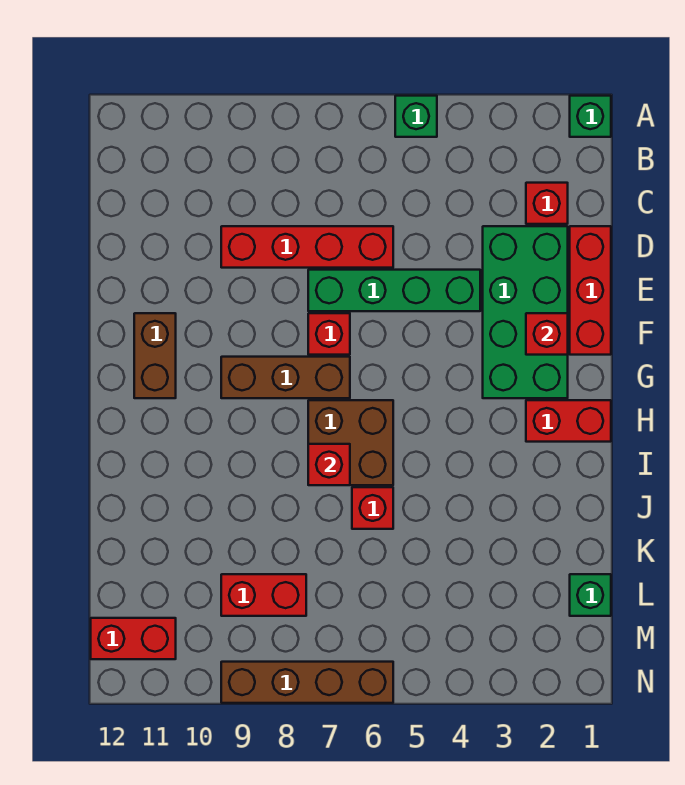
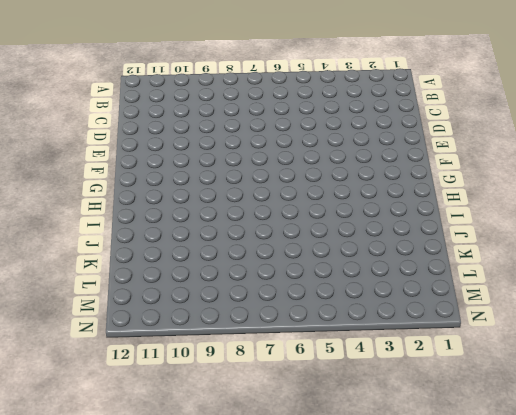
none -> green 1x1 brick [570,96,611,137]
none -> green 1x1 brick [395,96,437,137]
none -> red 1x1 brick [526,183,568,224]

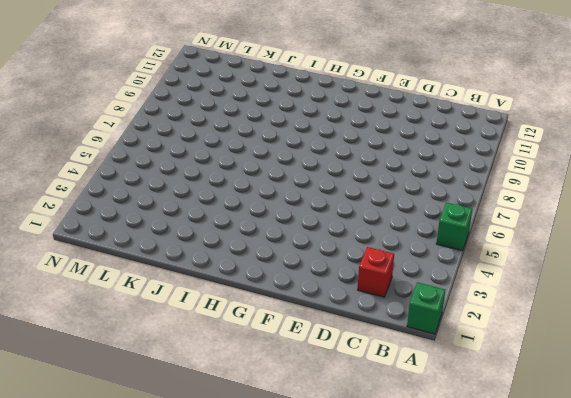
none -> red 1x3 brick [570,226,611,355]
none -> green 2x4 brick [483,226,568,398]
none -> red 1x4 brick [221,226,393,268]

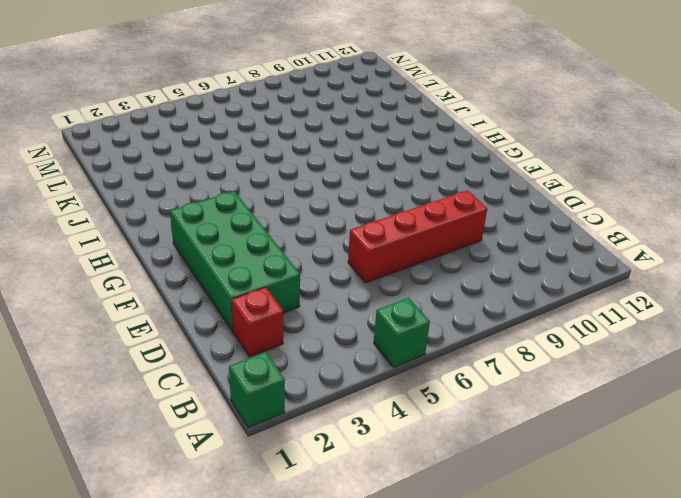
none -> red 1x3 brick [570,226,611,355]
none -> green 1x4 brick [308,270,480,311]
none -> red 1x1 brick [308,313,350,355]

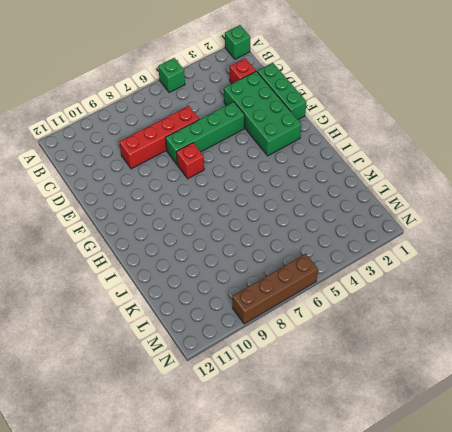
green 1x3 brick [257,63,306,120] -> red 1x3 brick [570,226,611,355]
none -> brown 1x2 brick [134,313,176,398]
none -> brown 1x3 brick [221,357,350,398]
none -> red 1x2 brick [526,400,611,442]

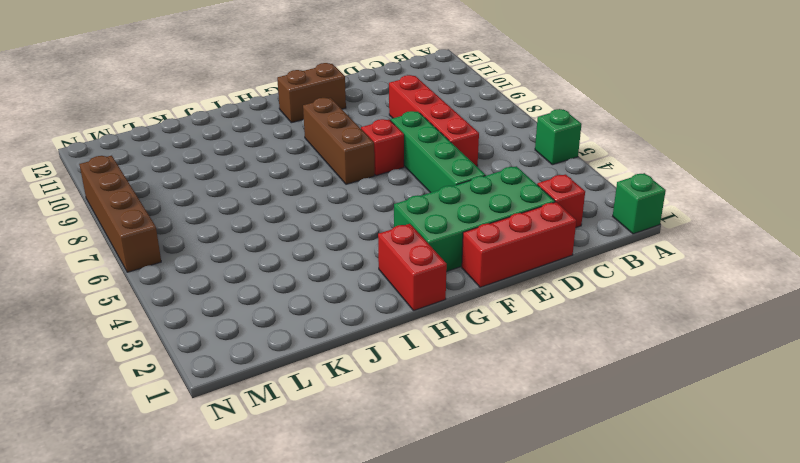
none -> brown 2x2 brick [308,400,393,485]
none -> red 1x1 brick [352,487,393,529]
none -> green 1x1 brick [570,574,611,616]

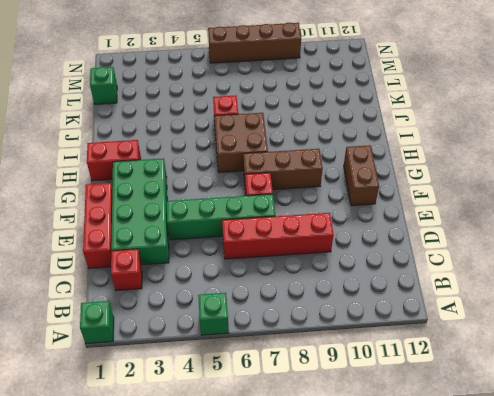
none -> red 1x2 brick [221,574,306,616]
none -> red 1x2 brick [91,618,176,659]
none -> red 1x1 brick [526,313,568,355]

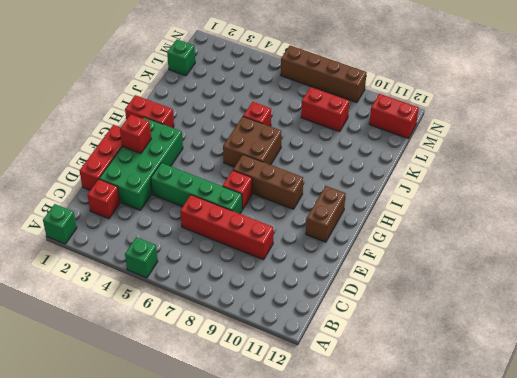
none -> red 1x1 brick [308,444,350,485]

